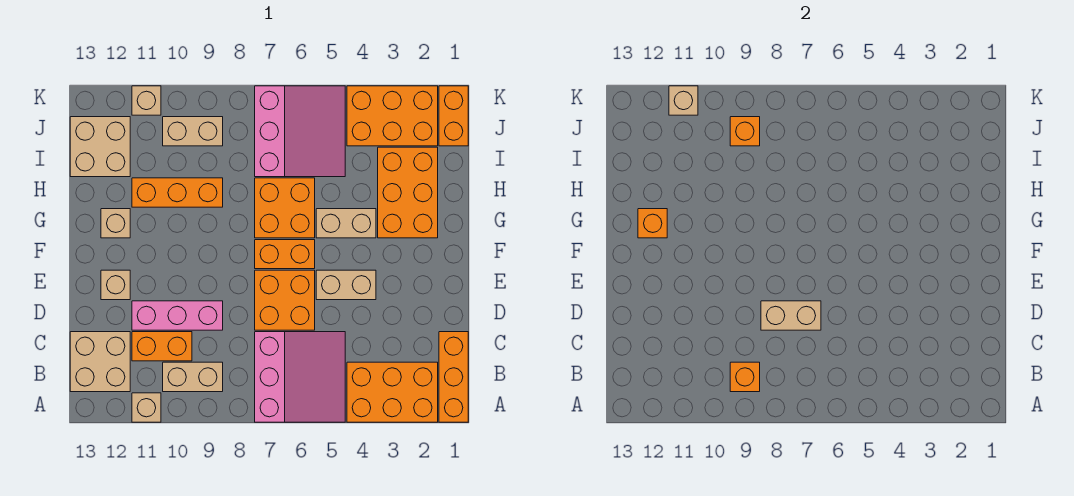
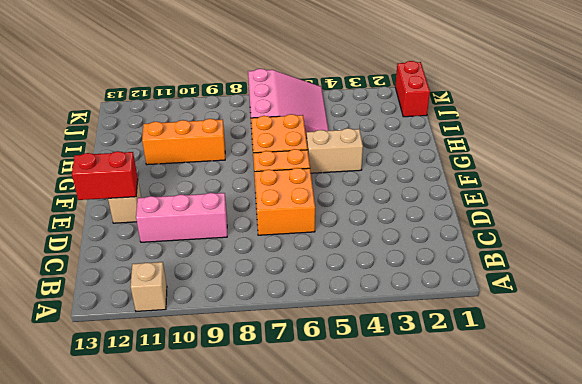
red 1x2 brick [72,151,138,200] -> none
red 1x2 brick [395,61,430,117] -> orange 1x2 brick [439,86,468,146]
none -> orange 1x3 brick [439,332,468,422]
none -> orange 2x3 brick [347,362,438,422]
none -> pink 3x3 slope [255,332,345,422]

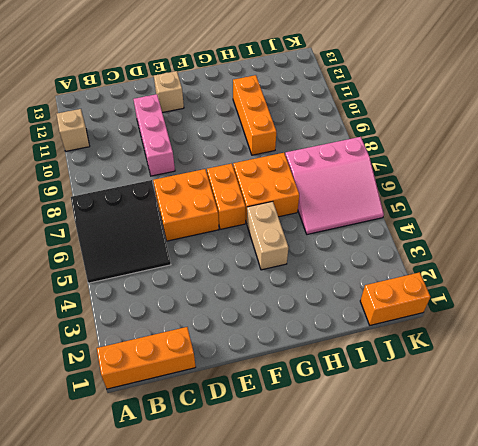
black 3x3 slope [71,180,171,283] -> pink 3x3 slope [255,332,345,422]
none -> orange 2x3 brick [347,362,438,422]
none -> tan 1x2 brick [163,362,223,392]
none -> tan 2x2 brick [70,332,130,392]

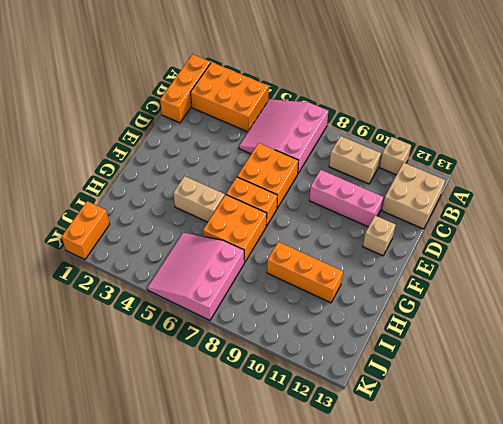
none -> orange 1x2 brick [132,332,192,361]
none -> tan 1x2 brick [316,270,376,300]
none -> orange 2x3 brick [378,147,438,238]

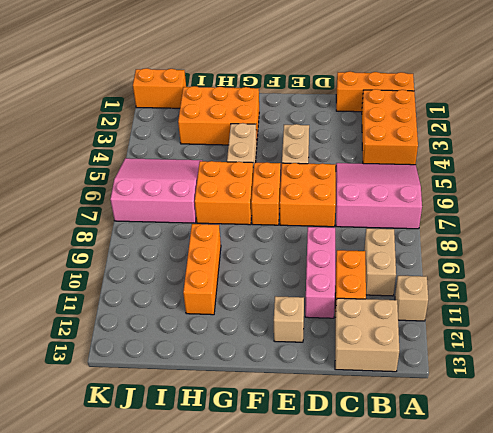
none -> tan 1x1 brick [101,209,130,238]
none -> tan 2x2 brick [70,117,130,177]
none -> orange 2x3 brick [347,86,438,146]

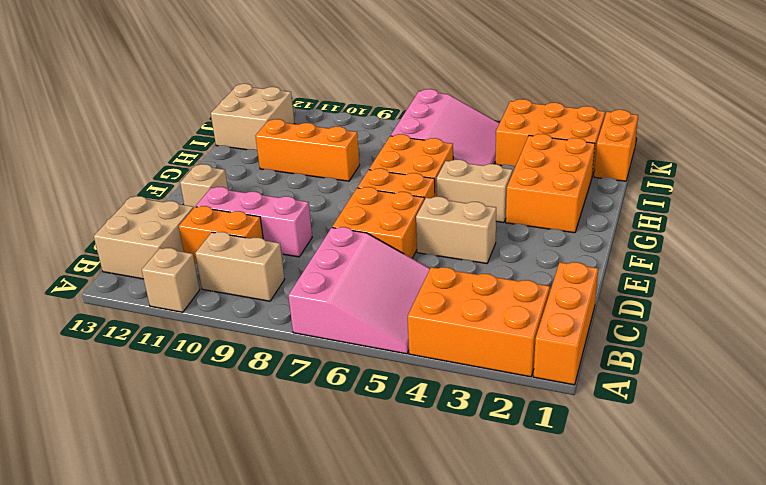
none -> tan 1x1 brick [101,209,130,238]
none -> tan 1x2 brick [163,117,223,146]
none -> tan 1x1 brick [132,86,161,115]

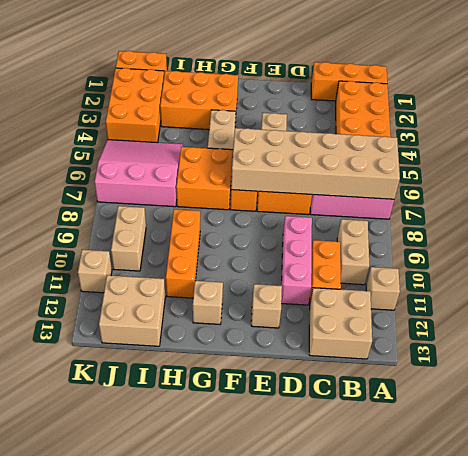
tan 2x6 brick [231,128,400,199] -> tan 1x2 brick [761,301,821,330]
none -> orange 1x1 brick [730,362,760,392]
none -> orange 1x1 brick [638,209,667,238]
none -> orange 1x1 brick [730,117,760,146]

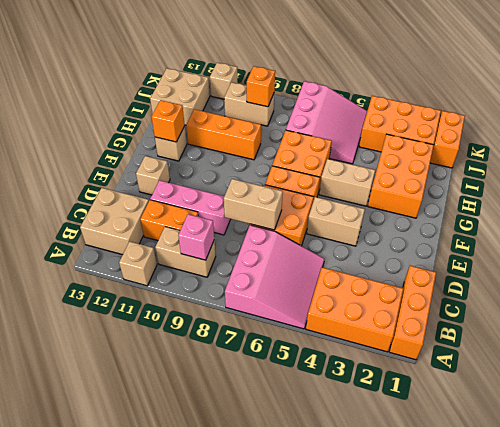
pink 1x1 brick [178,214,214,260] -> orange 1x1 brick [730,362,760,392]
none -> tan 1x1 brick [669,86,698,115]

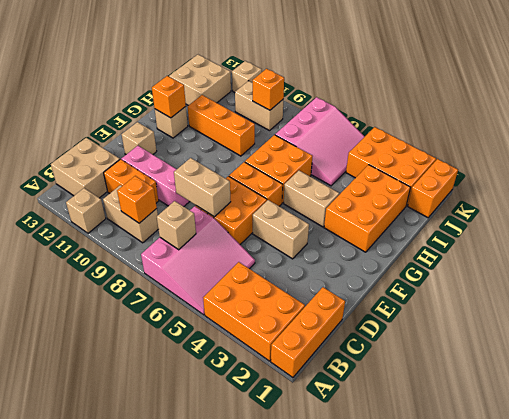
tan 1x1 brick [157,201,196,250] -> tan 1x1 brick moved to [669,86,698,115]

